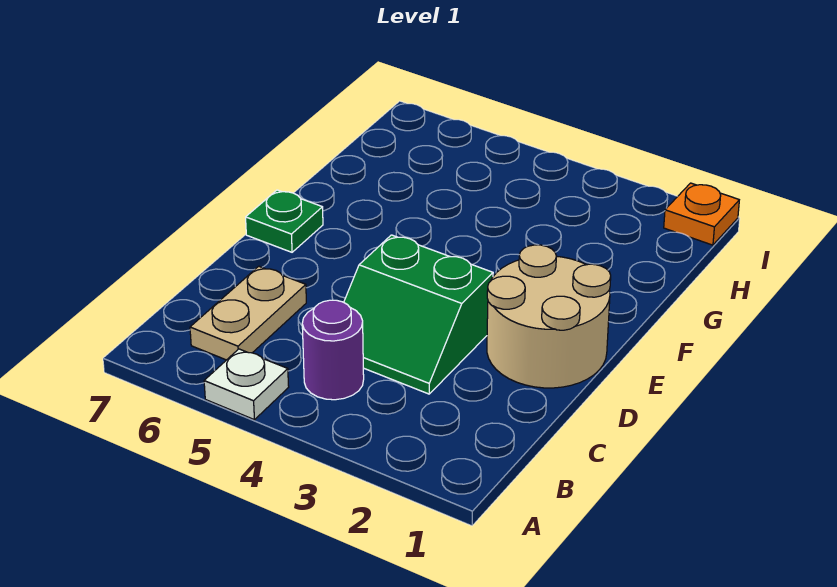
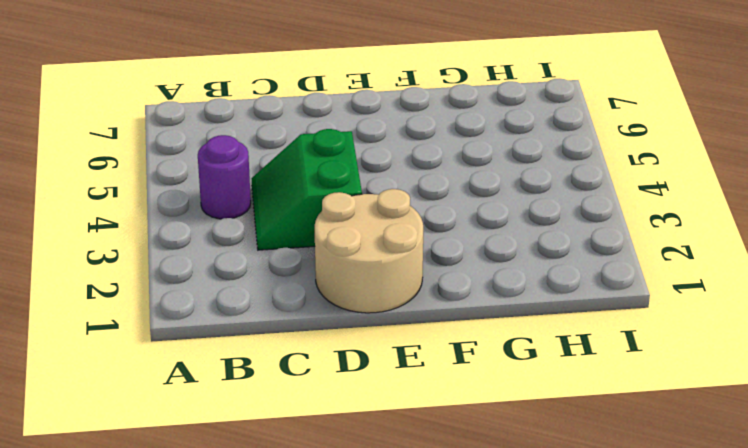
none -> white 1x1 plate [204,349,289,420]
none -> tan 1x2 plate [190,266,306,360]

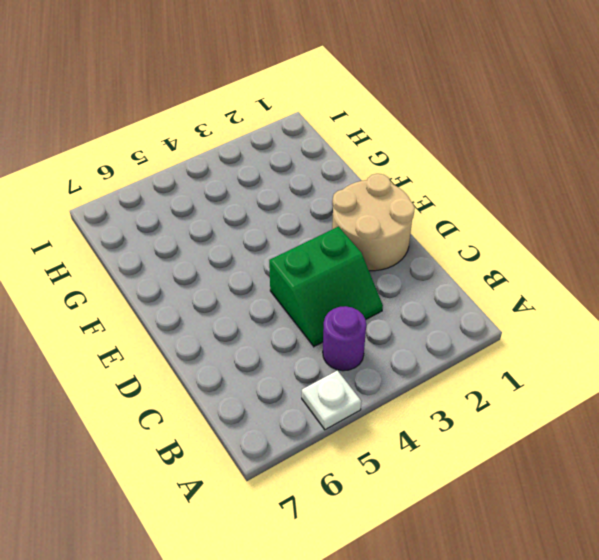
none -> tan 1x2 plate [190,266,306,360]
none -> green 1x1 plate [246,190,323,252]

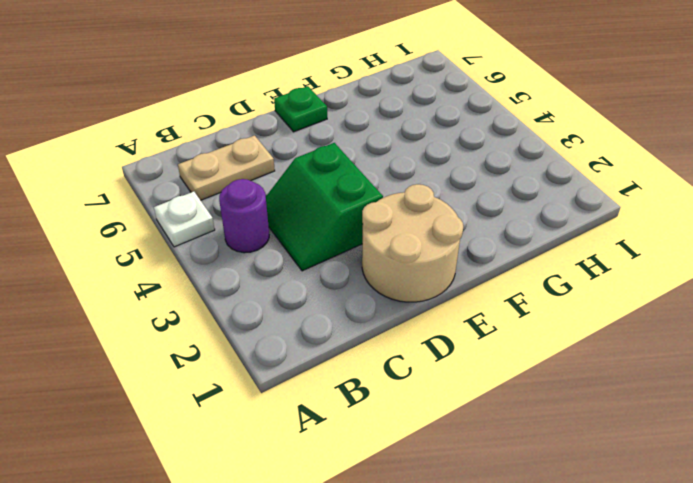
none -> orange 1x1 plate [664,183,739,245]

